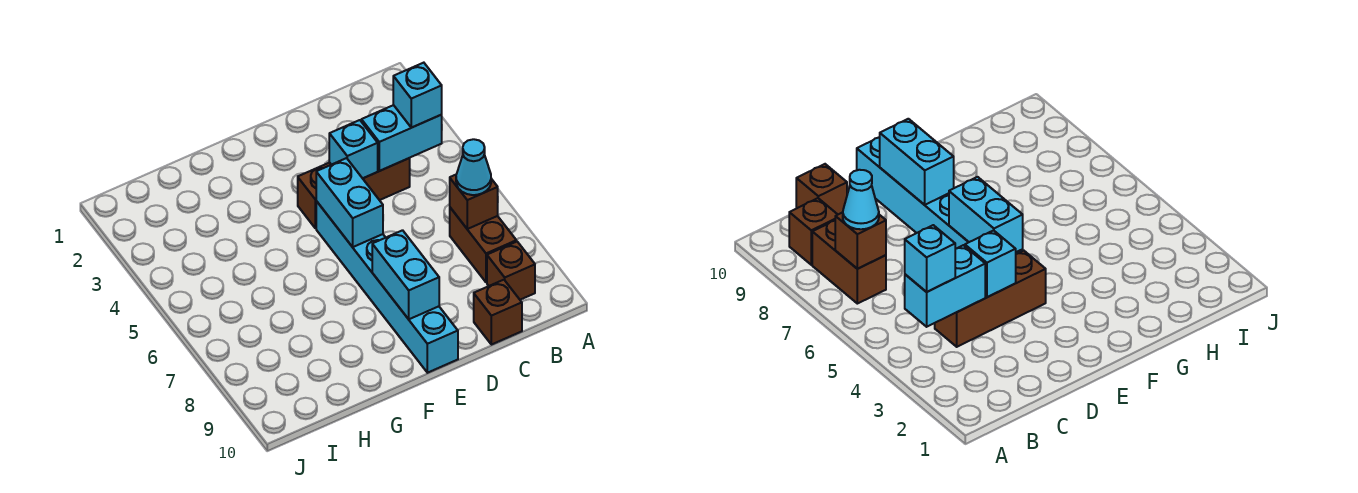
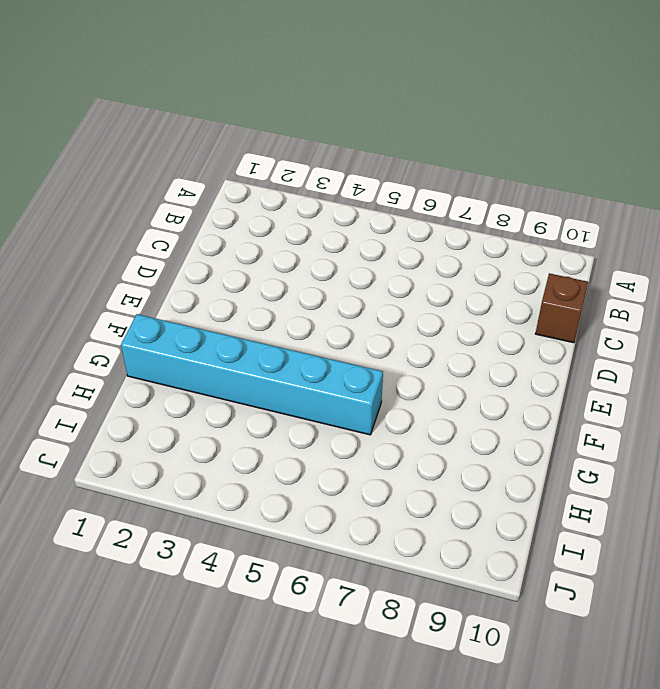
cyan 1x6 brick [121,314,383,435] -> cyan 1x6 brick moved to [316,201,458,373]
none -> brown 1x2 brick [450,208,516,282]
none -> brown 1x1 brick [487,242,535,300]
none -> brown 1x3 brick [298,158,410,228]

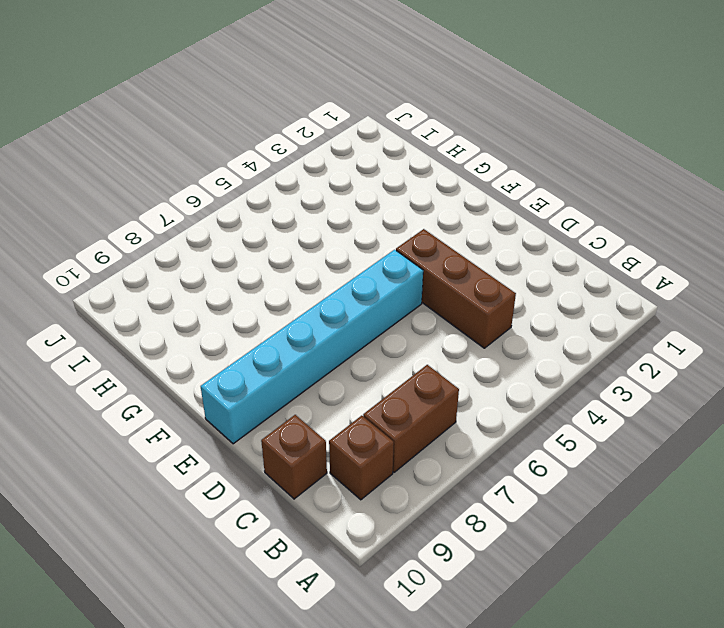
none -> cyan 1x2 brick [361,105,442,171]
none -> brown 1x1 brick [450,175,498,229]
none -> cyan 1x1 brick [329,120,378,178]

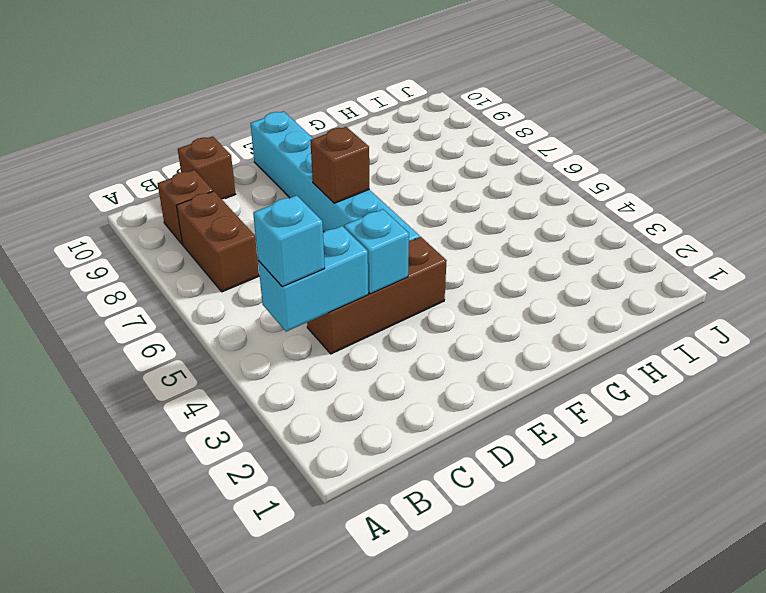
brown 1x1 brick [310,127,369,203] -> brown 1x1 brick moved to [450,175,498,229]
none -> cyan 1x2 brick [316,158,383,247]
none -> cyan 1x2 brick [372,230,439,319]
none -> cyan 1x1 cone [456,139,491,195]

